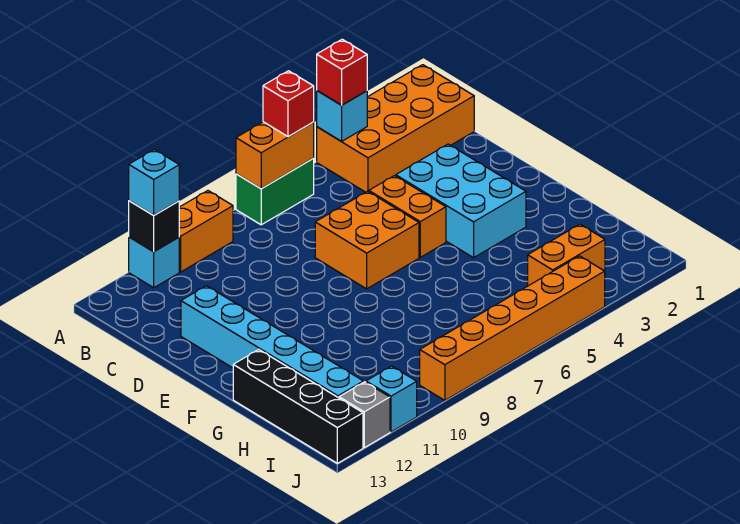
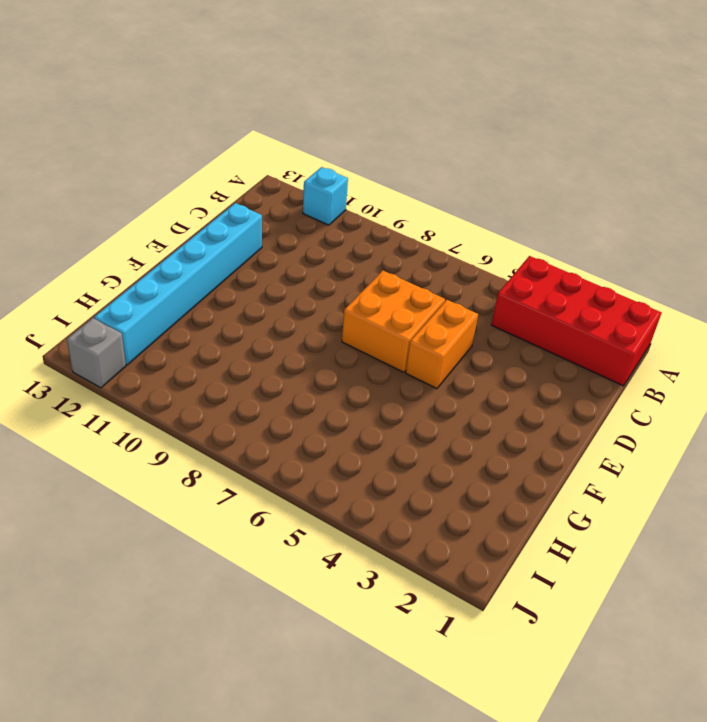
red 2x4 brick [491,256,661,386] -> orange 2x4 brick [317,65,474,192]
none -> green 1x2 brick [236,159,314,225]
none -> orange 1x2 brick [179,191,233,272]
none -> cyan 2x3 brick [396,144,526,258]

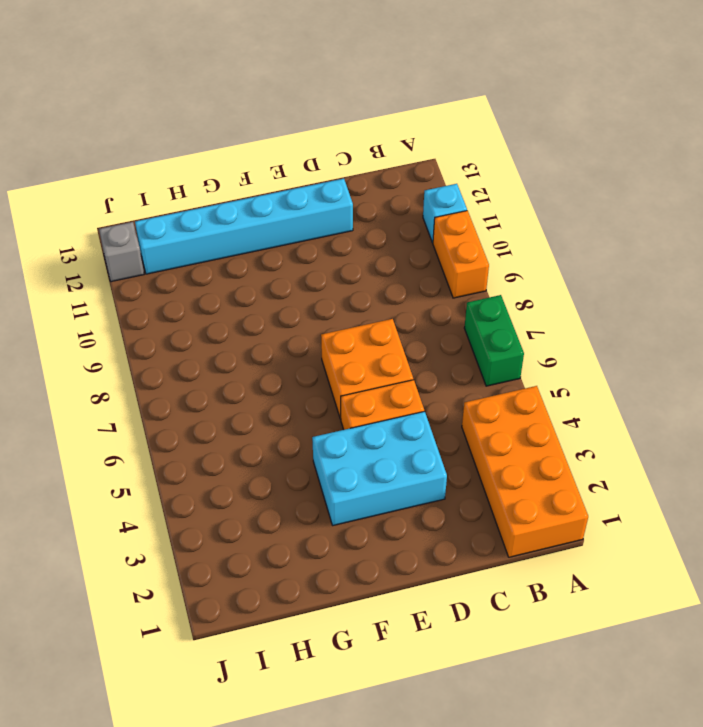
none -> black 1x4 brick [233,350,363,463]
none -> orange 1x2 brick [528,224,605,286]
none -> orange 1x6 brick [420,256,605,400]

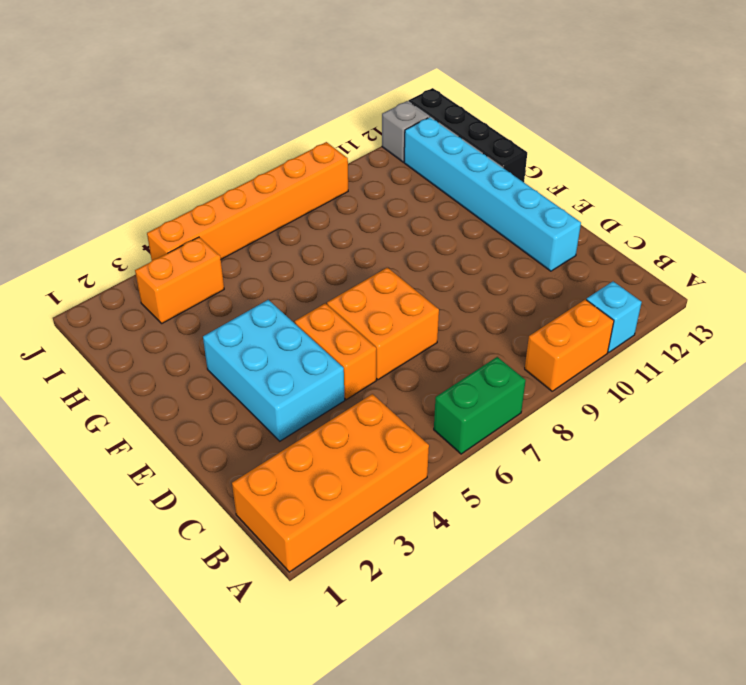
none -> cyan 1x1 brick [366,366,417,432]
none -> cyan 1x1 brick [317,91,367,141]
none -> orange 1x2 brick [236,122,314,189]

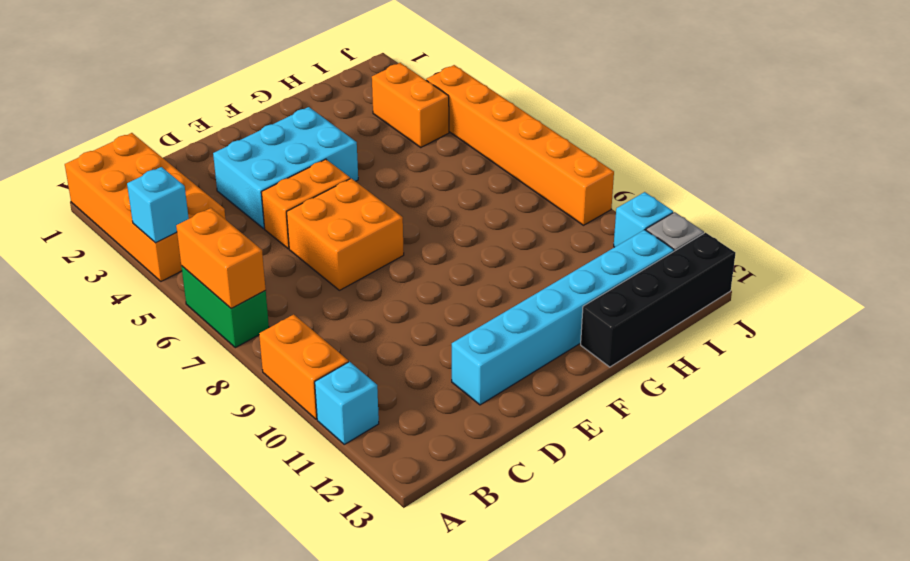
none -> black 1x1 brick [129,201,179,252]
none -> red 1x1 brick [317,39,367,105]
none -> red 1x1 brick [263,71,314,137]

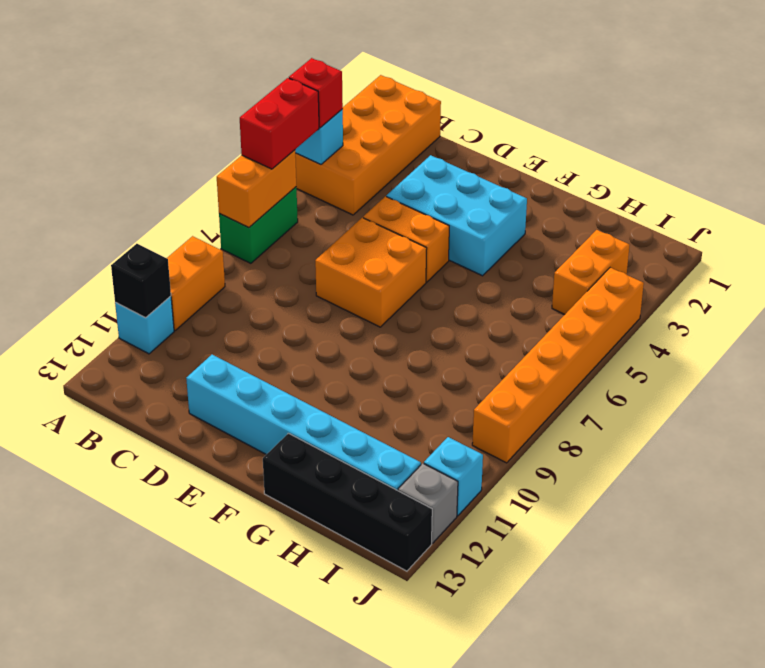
red 1x2 brick [240,78,319,169] -> red 1x1 brick [263,71,314,137]
none -> cyan 1x1 brick [129,150,179,215]

